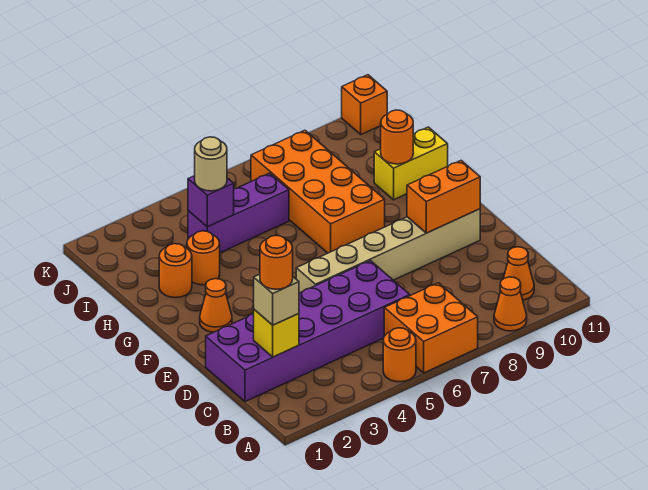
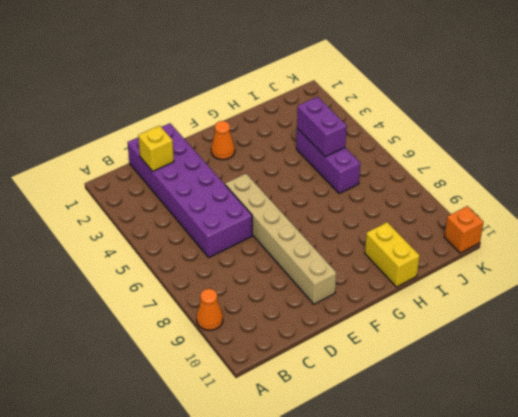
purple 1x2 brick [297,97,347,157] -> purple 1x1 brick [188,176,234,227]
none -> orange 1x1 round brick [383,328,416,382]
none -> orange 2x2 brick [384,283,478,373]
none -> orange 1x1 cone [503,247,534,300]

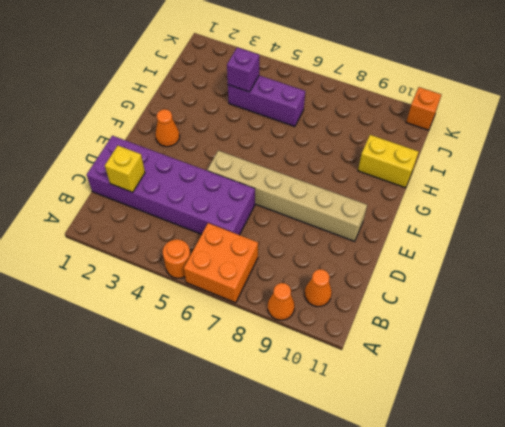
none -> orange 2x4 brick [251,130,385,253]
none -> orange 1x1 round brick [159,244,192,298]
none -> orange 1x1 round brick [187,231,220,285]

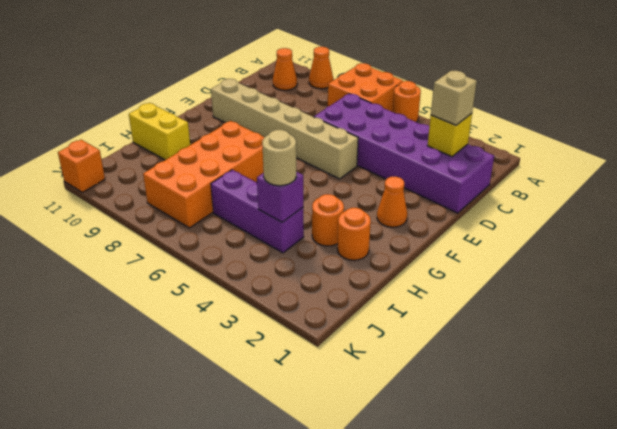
none -> orange 1x2 brick [407,161,480,233]
none -> orange 1x1 round brick [381,110,413,164]
none -> orange 1x1 round brick [260,235,293,289]

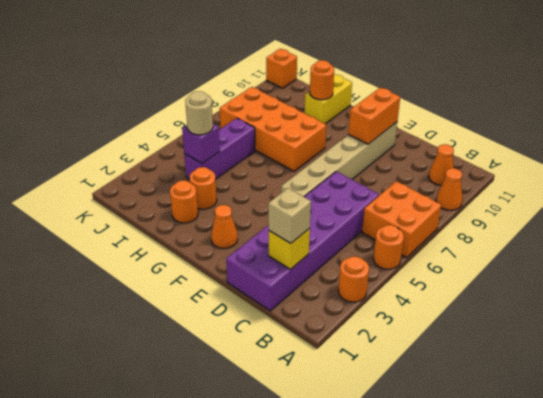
orange 1x1 round brick [338,256,369,302] -> orange 1x1 round brick moved to [260,235,293,289]

